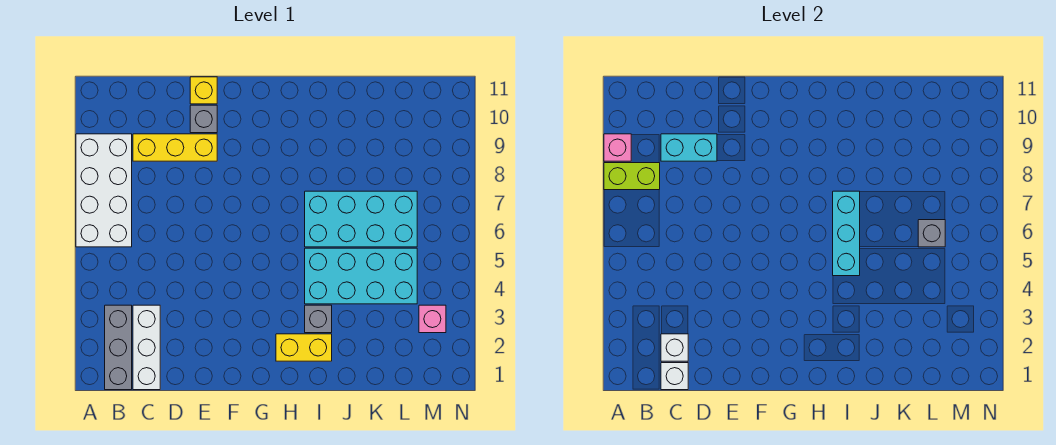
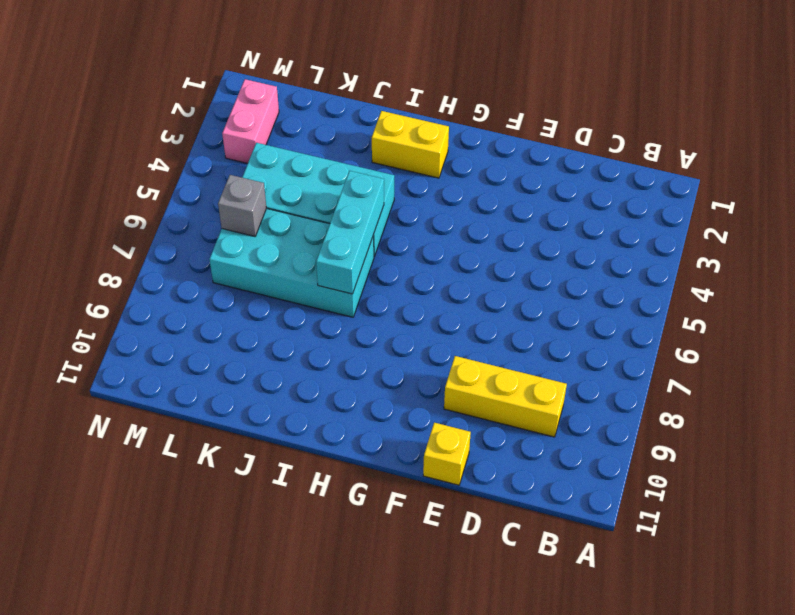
pink 1x2 brick [222,79,279,163] -> pink 1x1 brick [419,305,446,333]
none -> white 2x4 brick [76,134,132,247]
none -> grey 1x3 brick [105,305,132,390]
none -> white 1x3 brick [133,305,160,390]

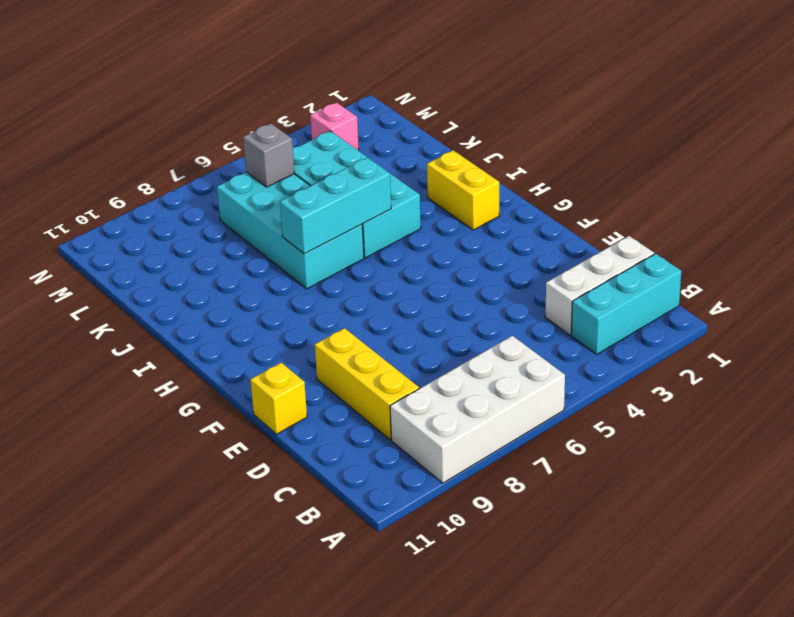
cyan 1x3 brick [571,254,681,354] -> grey 1x3 brick [105,305,132,390]
none -> grey 1x1 brick [190,105,217,133]
none -> grey 1x1 brick [305,305,332,333]
none -> lime 1x2 brick [604,163,660,190]

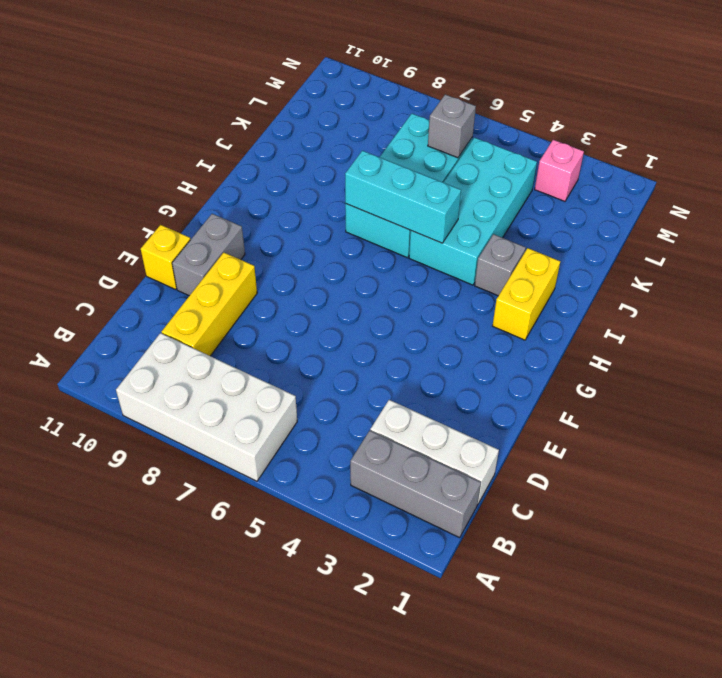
grey 1x2 brick [172,214,245,296] -> grey 1x1 brick [190,105,217,133]
none -> lime 1x2 brick [604,163,660,190]
none -> pink 1x1 brick [604,134,631,161]
none -> white 1x1 brick [661,363,688,390]

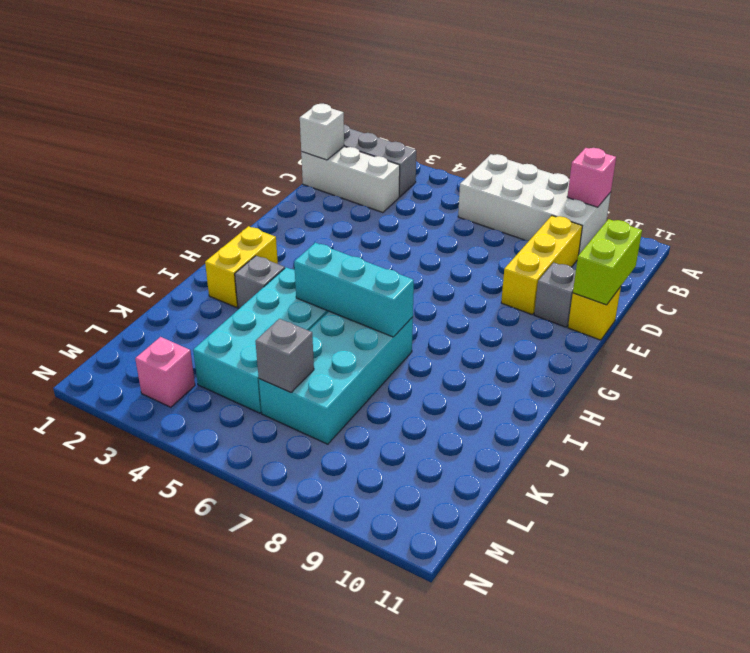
lime 1x2 brick [573,219,642,305] -> lime 1x2 brick moved to [604,163,660,190]
none -> white 1x1 brick [661,334,688,361]
none -> cyan 1x2 brick [661,134,717,161]

